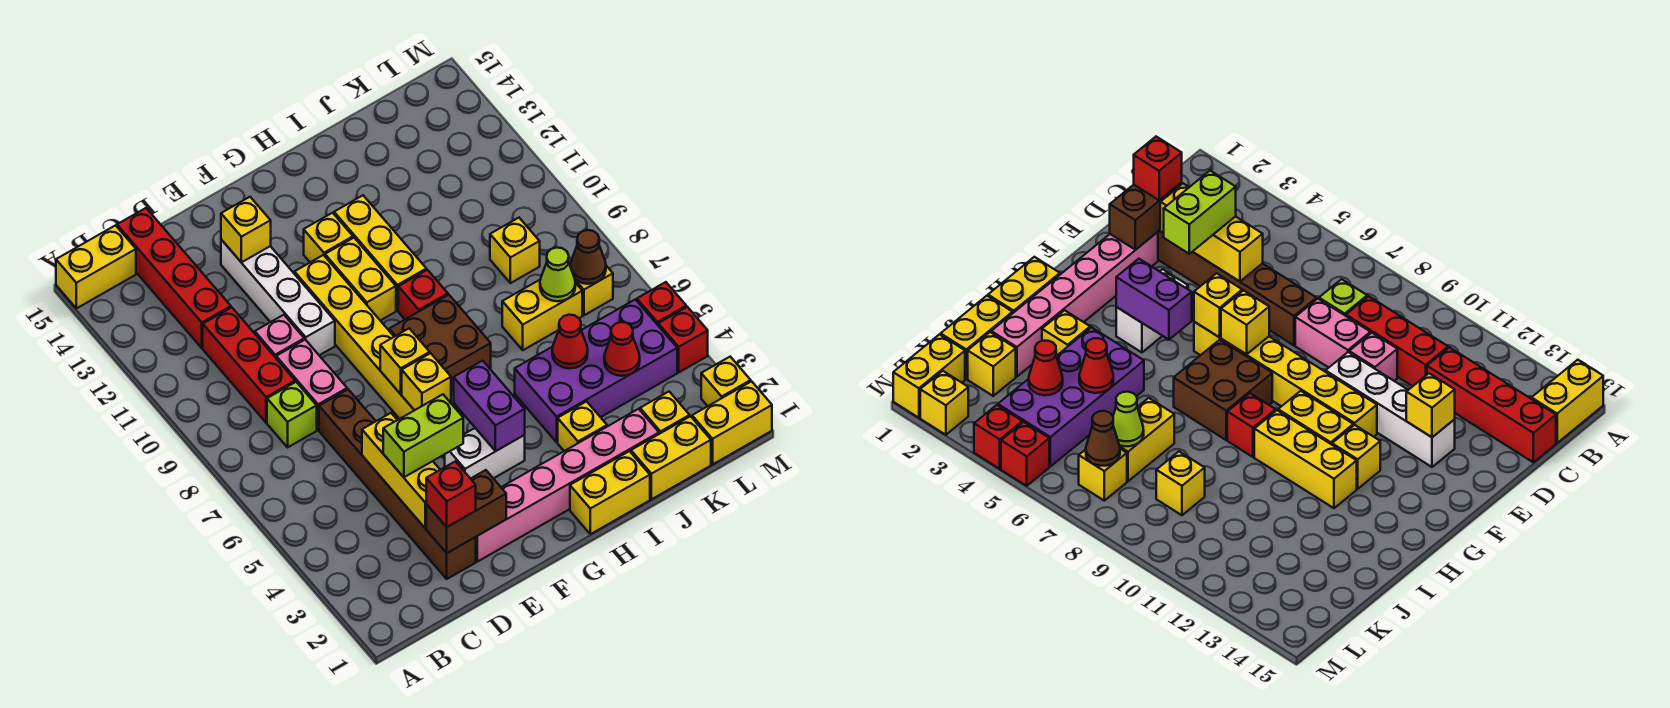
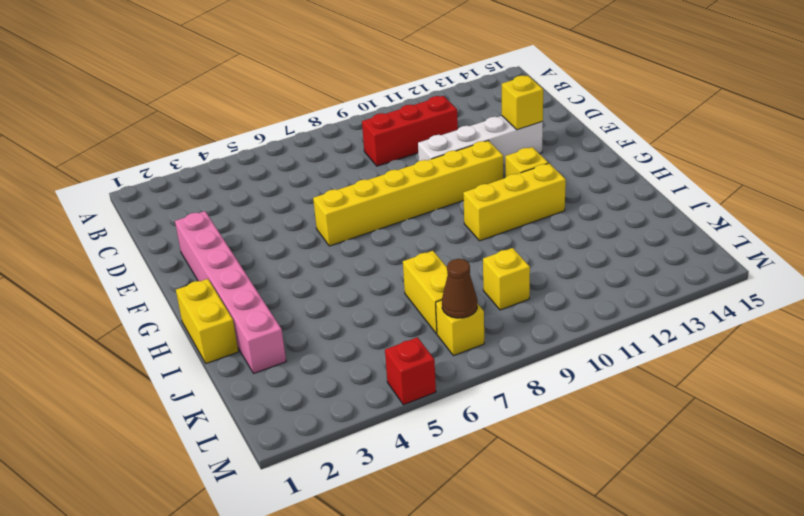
none -> yellow 1x2 brick [56,225,136,308]
none -> lime 1x1 brick [267,382,317,447]
none -> red 1x4 brick [117,208,231,348]
none -> brown 1x6 brick [319,389,476,579]

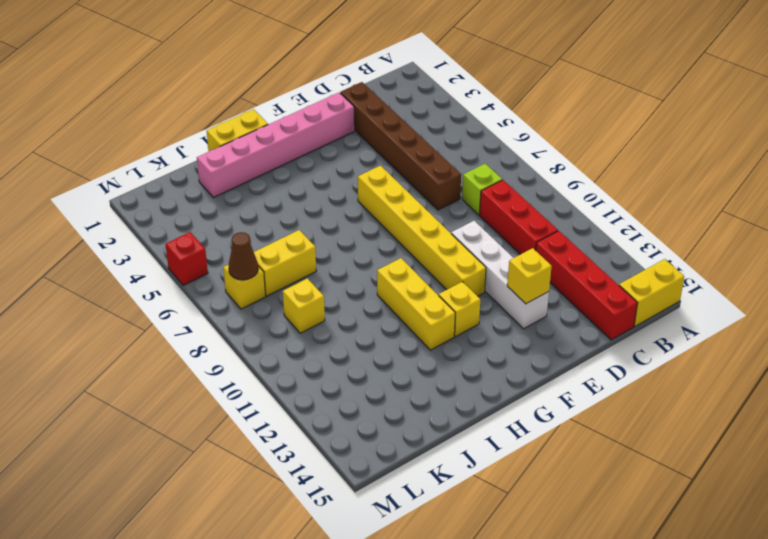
none -> pink 1x2 brick [276,340,347,430]
none -> pink 1x1 brick [255,315,304,358]
none -> white 1x2 brick [445,428,525,479]
none -> brown 2x2 brick [389,295,491,391]

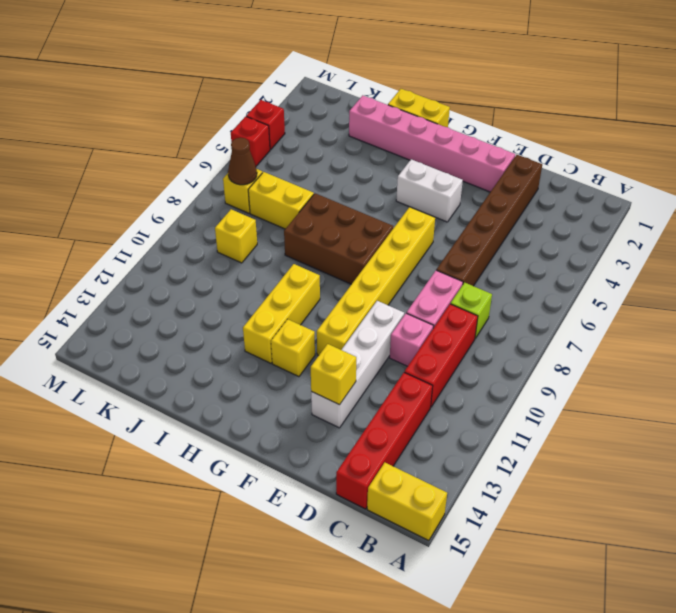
brown 2x3 brick [284,193,393,284] -> brown 2x2 brick [389,295,491,391]
none -> yellow 1x2 brick [325,238,396,321]
none -> red 1x1 brick [398,270,448,319]
none -> yellow 1x1 brick [558,401,607,451]
none -> purple 2x4 brick [515,299,677,442]

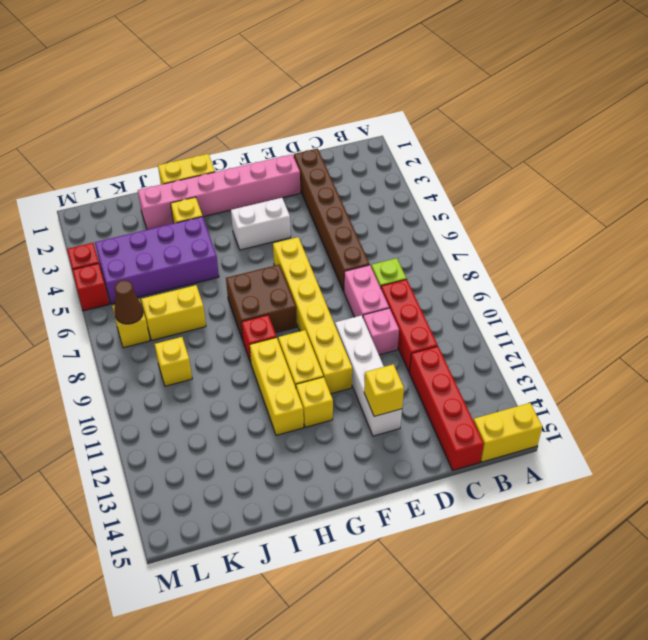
none -> yellow 1x2 brick [631,416,711,499]
none -> yellow 1x1 brick [640,392,690,434]
none -> yellow 1x2 brick [692,381,772,464]
none -> yellow 1x1 brick [701,357,751,406]

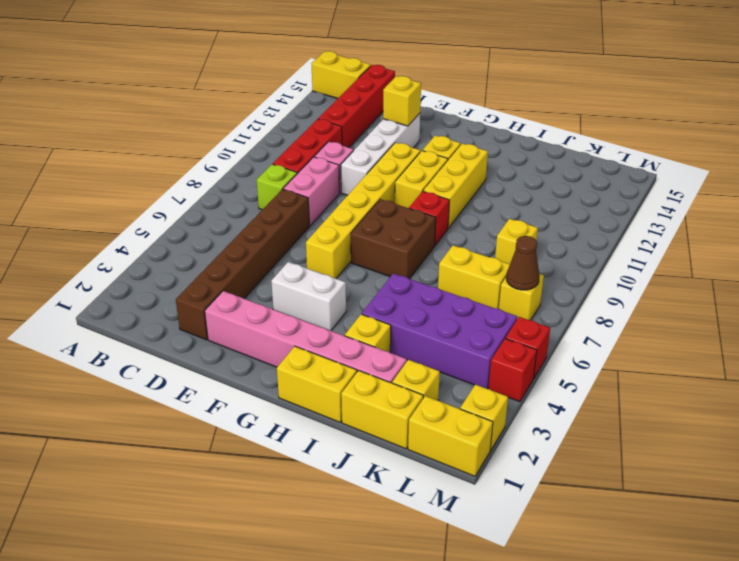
none -> brown 1x2 brick [426,470,506,553]
none -> yellow 1x3 brick [362,413,440,528]
none -> yellow 1x1 brick [402,353,451,410]
none -> yellow 1x1 brick [380,328,430,394]

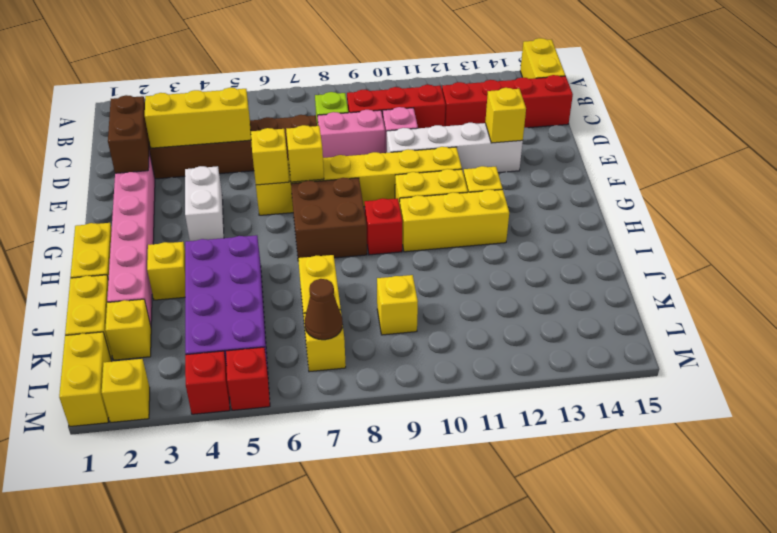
none -> purple 1x2 brick [454,361,525,451]
none -> red 1x1 cone [552,315,588,368]
none -> red 1x1 cone [604,322,640,376]
none -> lime 1x1 cone [540,248,575,301]

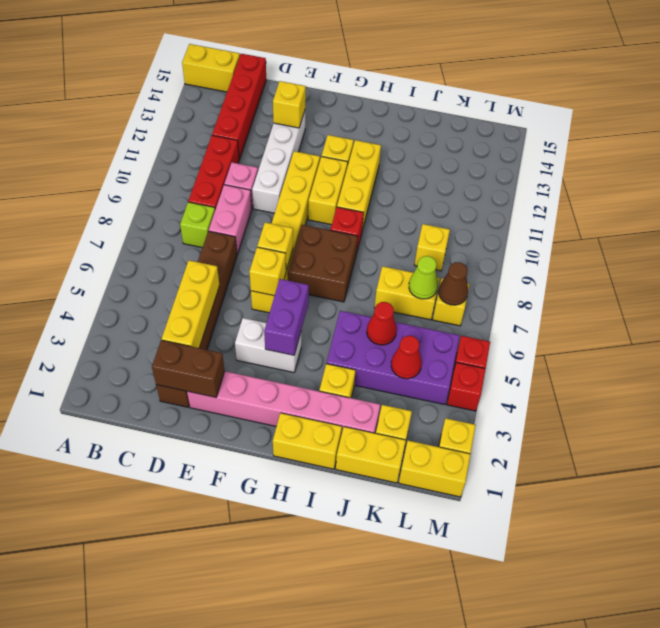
none -> red 1x1 brick [426,461,476,527]
none -> lime 1x2 brick [383,394,463,477]

